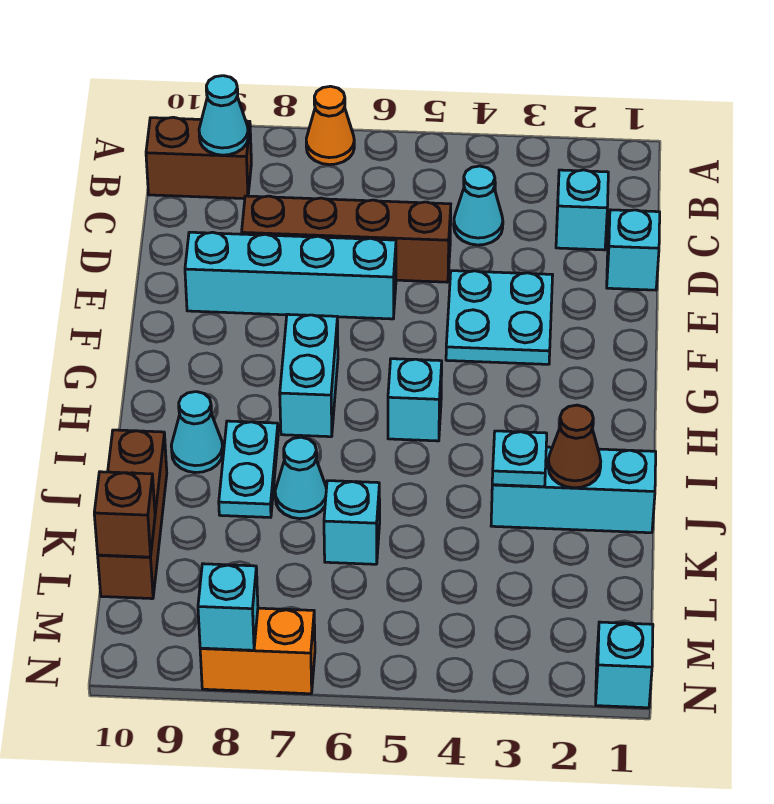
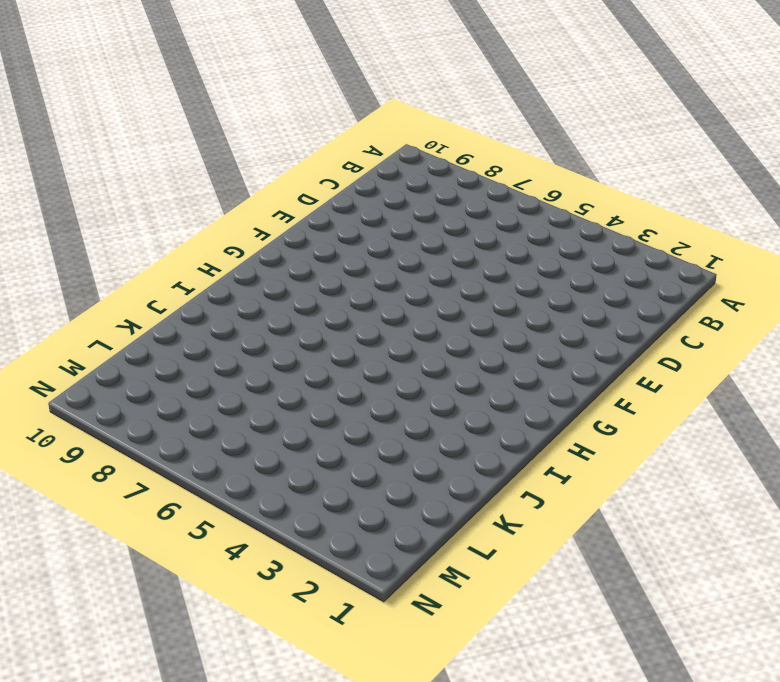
none -> orange 1x1 cone [306,86,354,165]
none -> brown 1x2 brick [146,117,251,199]
none -> cyan 1x1 brick [556,170,608,250]

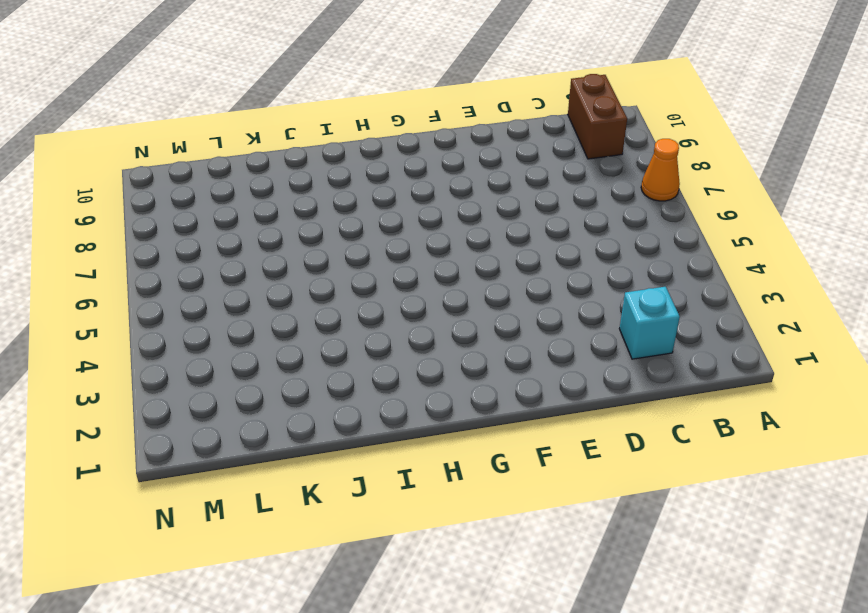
none -> cyan 1x1 cone [454,166,503,245]
none -> cyan 1x1 brick [607,210,660,290]
none -> brown 1x4 brick [242,196,451,282]

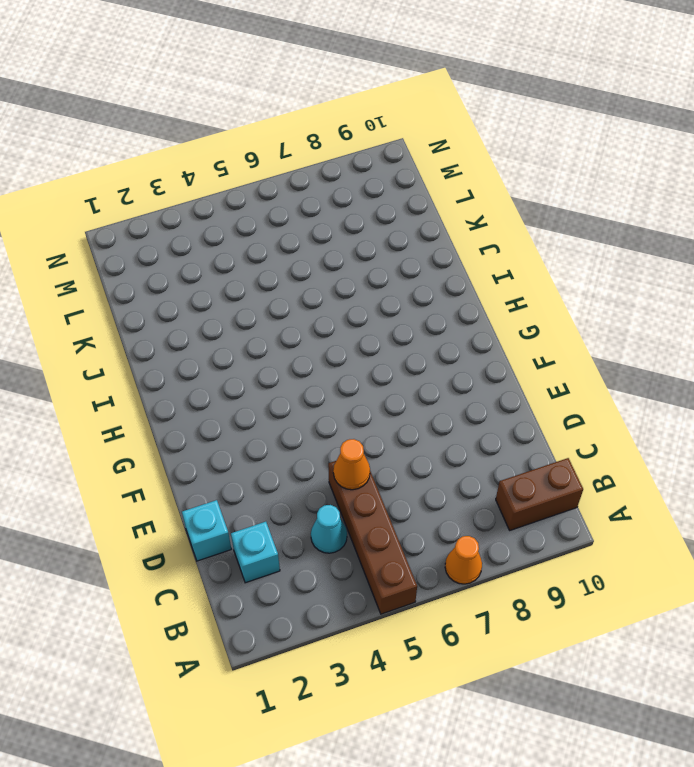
brown 1x4 brick [328,461,417,614] -> brown 1x4 brick turned to [242,196,451,282]
orange 1x1 cone [333,439,370,490] -> none
none -> cyan 2x2 plate [446,271,553,364]
none -> cyan 1x4 brick [185,232,396,319]
none -> cyan 1x2 brick [280,314,338,437]

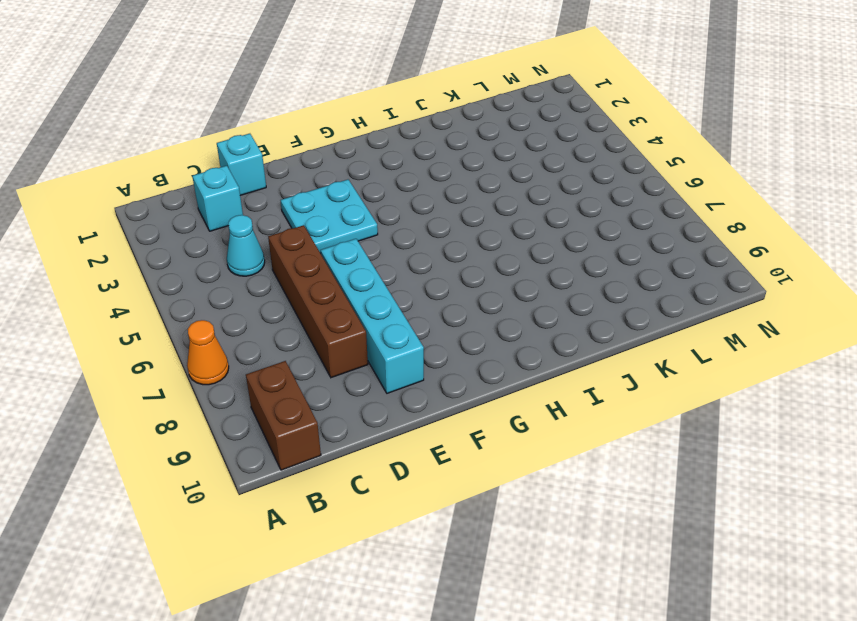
none -> cyan 1x2 brick [280,314,338,437]
none -> cyan 1x1 brick [388,359,442,441]
none -> cyan 1x2 plate [219,421,278,517]

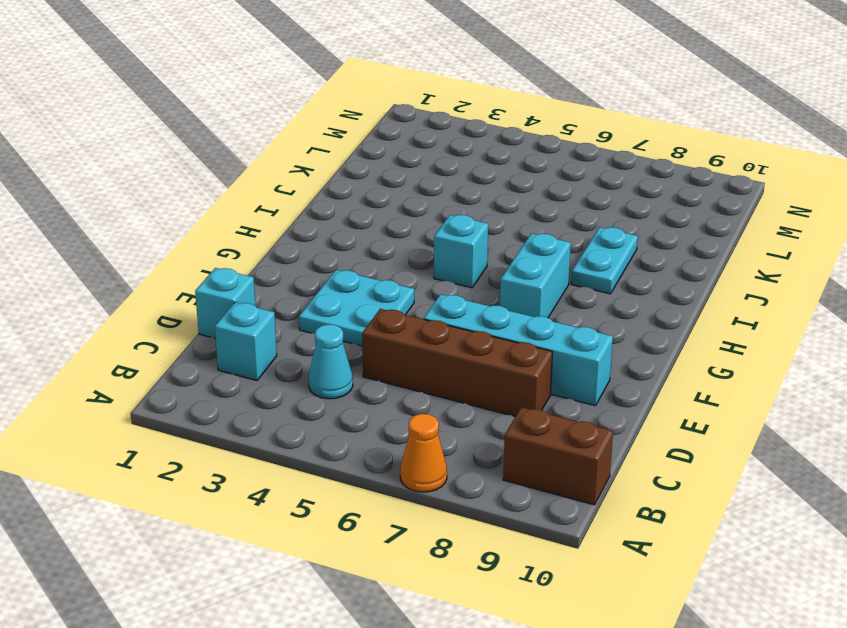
none -> cyan 1x1 cone [171,392,223,473]
none -> cyan 1x3 brick [491,447,656,533]
none -> cyan 1x1 cone [275,437,326,519]

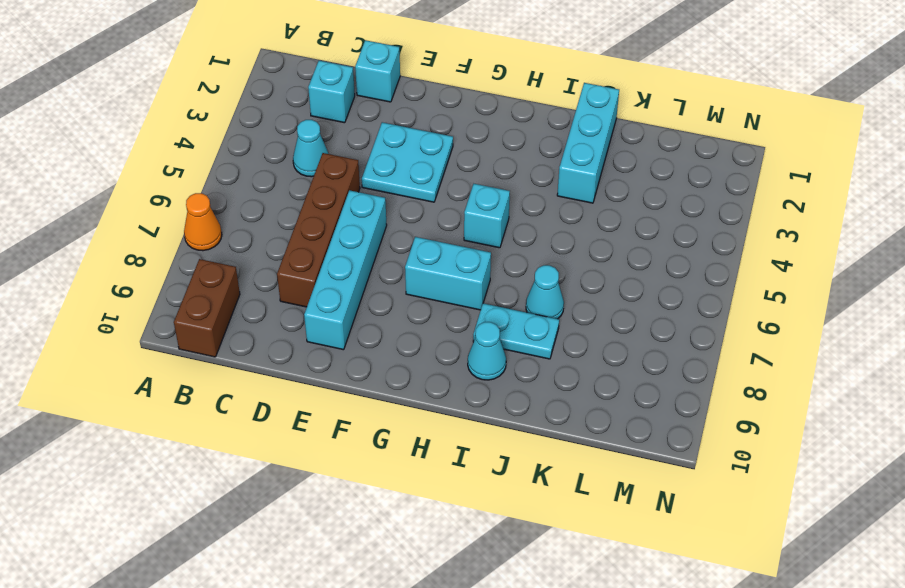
none -> brown 1x3 brick [98,430,167,599]
none -> cyan 1x1 brick [324,481,380,564]
none -> cyan 1x1 brick [596,622,653,708]

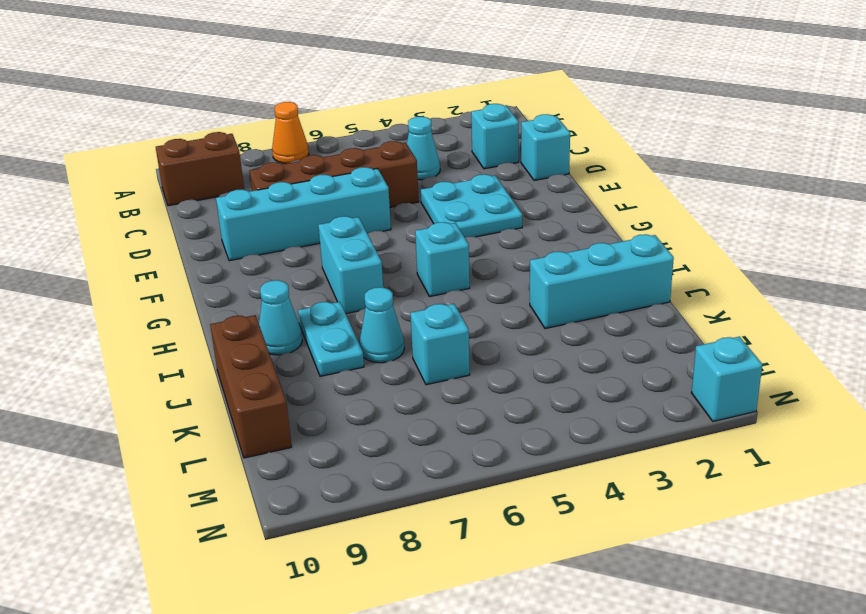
none -> orange 1x2 brick [200,608,315,694]
none -> cyan 1x1 cone [199,76,248,155]
none -> brown 1x1 cone [548,405,601,488]

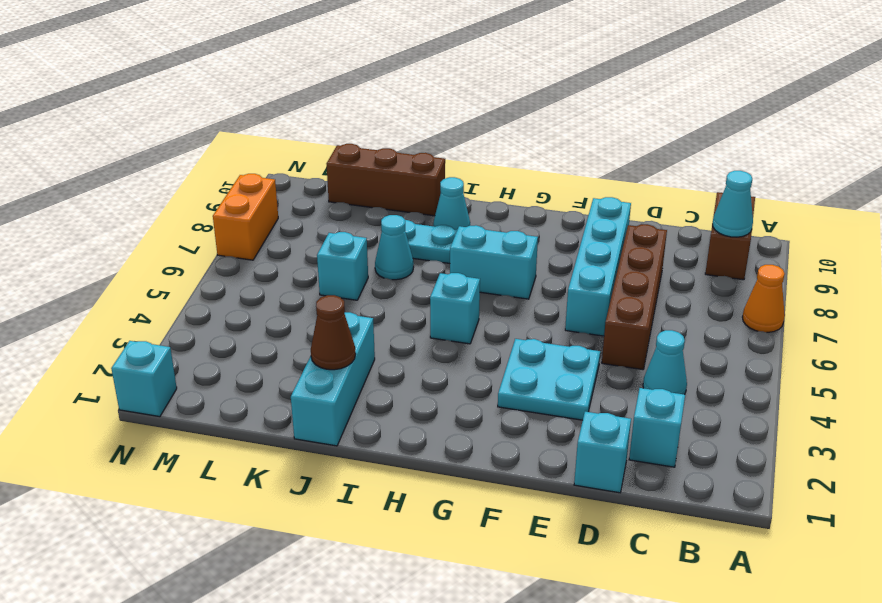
none -> cyan 1x1 plate [492,431,547,487]
none -> brown 1x1 brick [94,472,155,557]
none -> cyan 1x1 brick [198,564,258,650]

